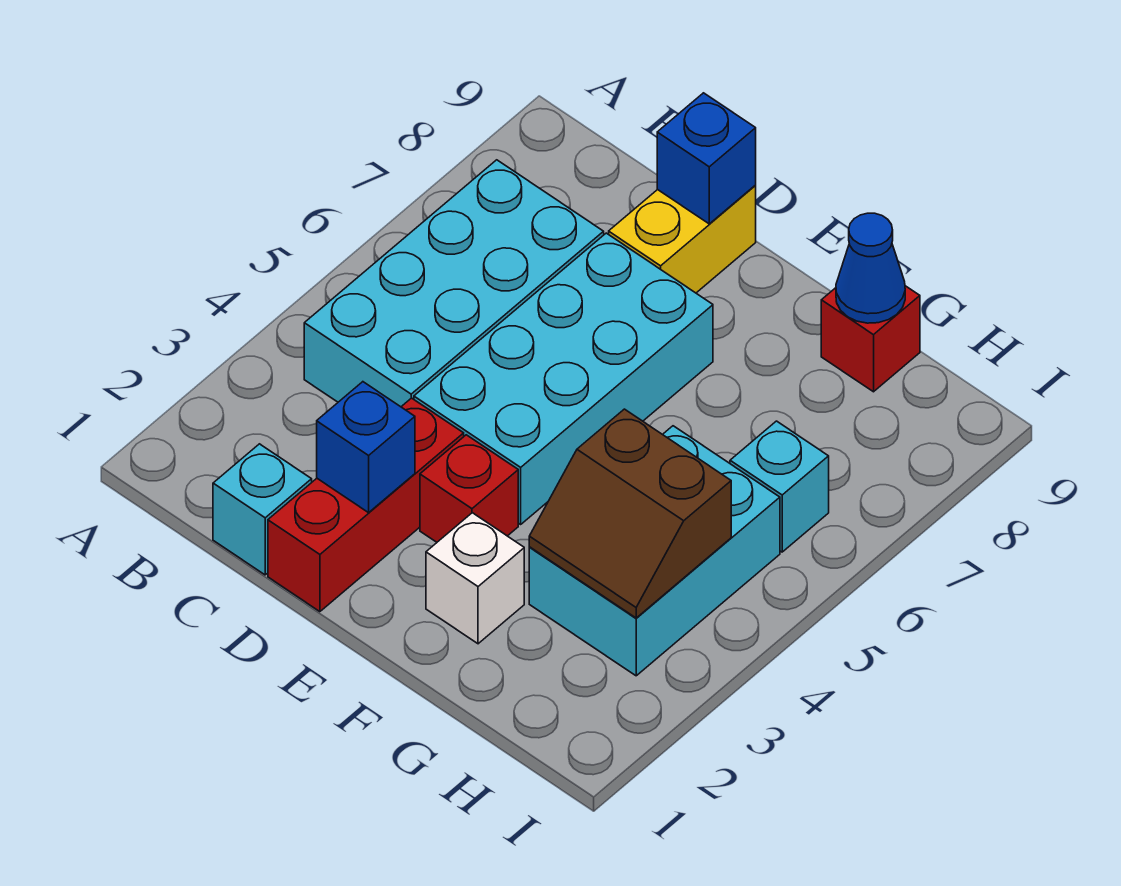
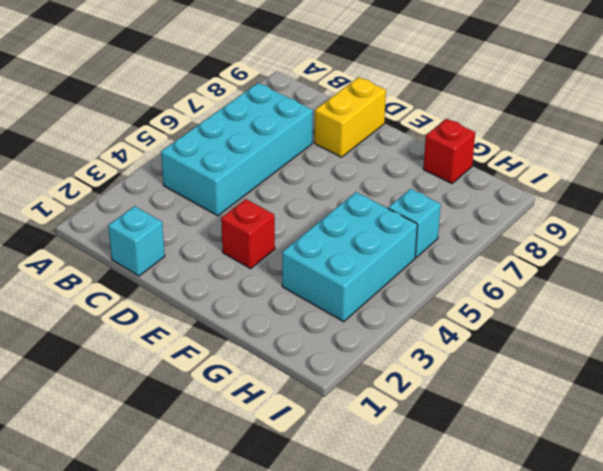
none -> red 1x3 brick [268,398,464,612]
none -> cyan 2x4 brick [414,233,713,524]
none -> white 1x1 brick [426,513,524,644]

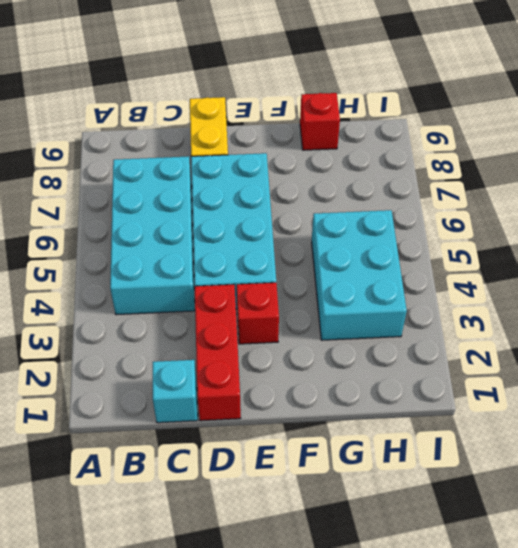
none -> white 1x1 brick [426,513,524,644]
none -> cyan 1x1 brick [730,421,829,552]
none -> blue 1x1 brick [317,382,415,513]

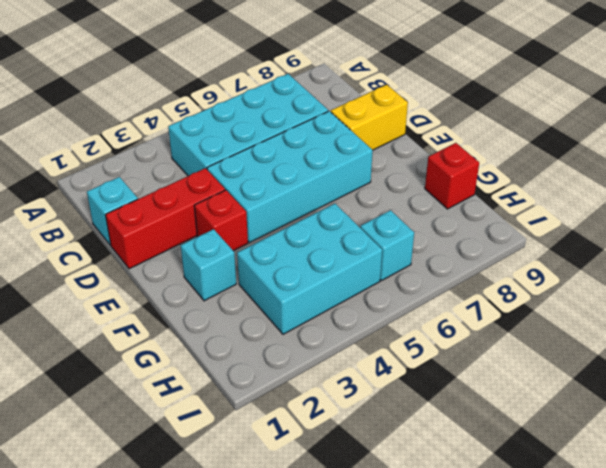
cyan 1x1 brick [181,229,236,301] -> white 1x1 brick [426,513,524,644]
none -> blue 1x1 brick [317,382,415,513]
none -> blue 1x1 brick [657,93,756,224]
none -> brown 2x2 slope [529,409,731,618]

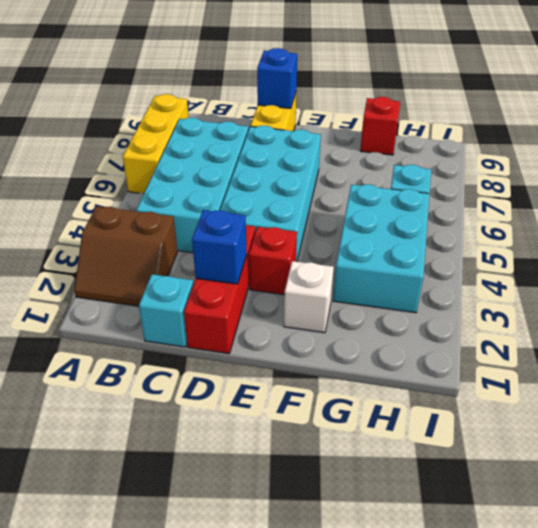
brown 2x2 slope [74,206,178,306] -> brown 2x2 slope moved to [529,409,731,618]
yellow 1x3 brick [123,94,189,194] -> none
none -> blue 1x1 cone [836,213,905,323]

